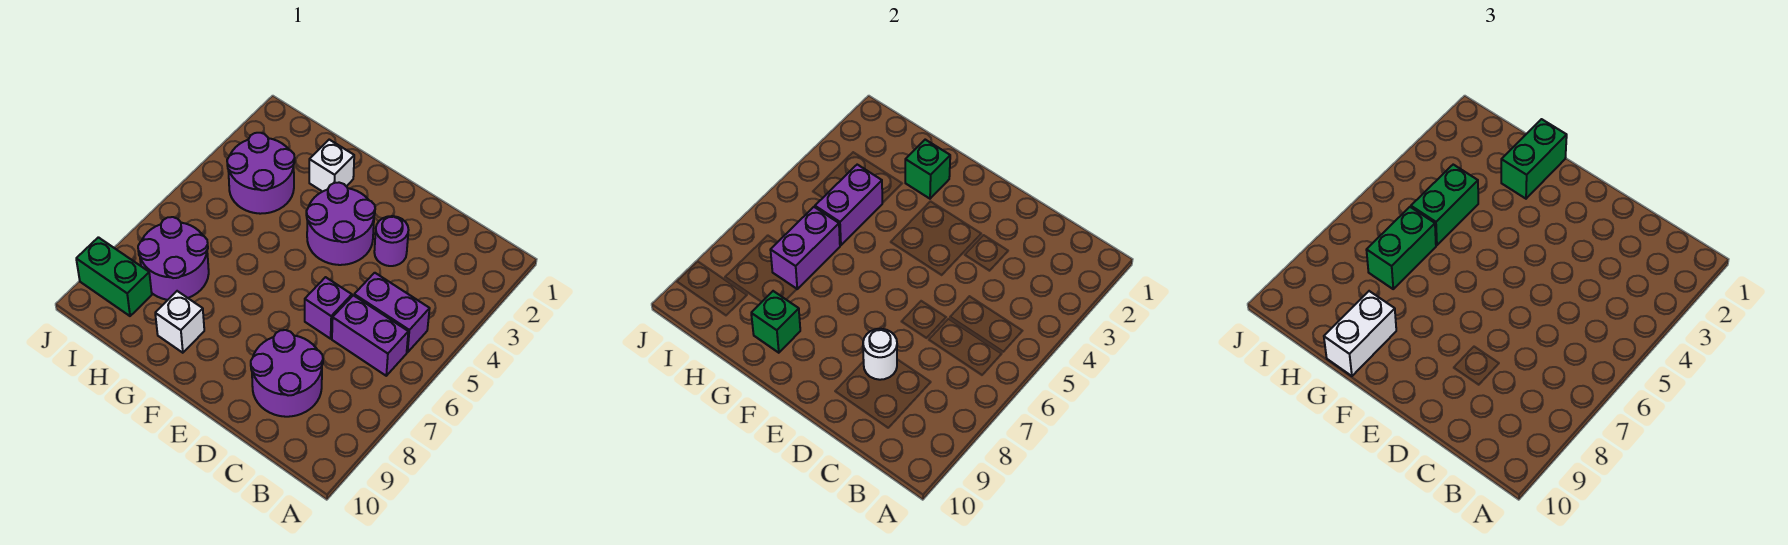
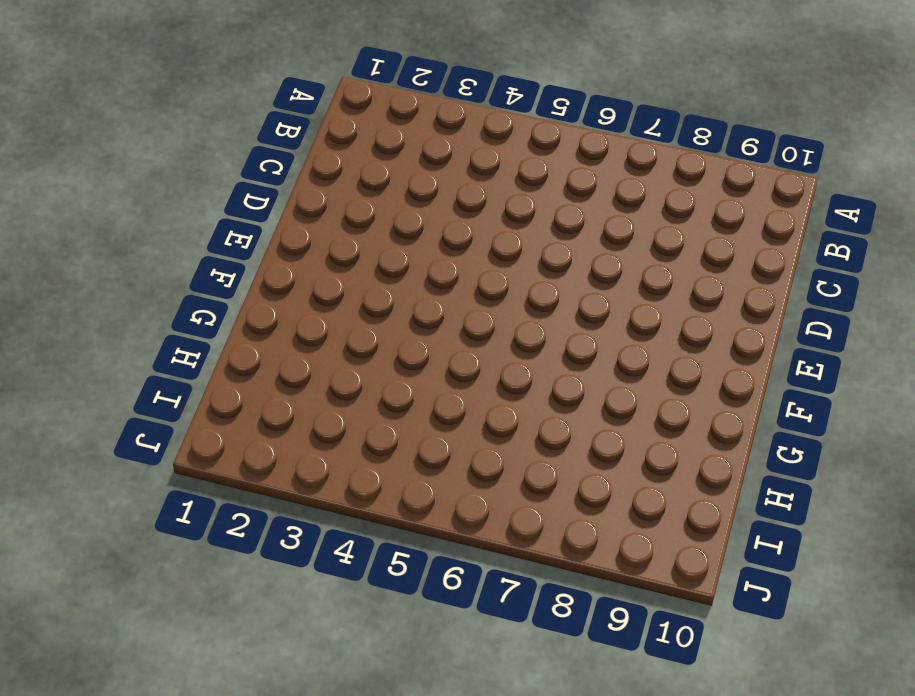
none -> purple 1x2 brick [354,273,430,353]
none -> purple 1x2 brick [332,295,408,376]
none -> purple 2x2 round brick [251,330,323,417]

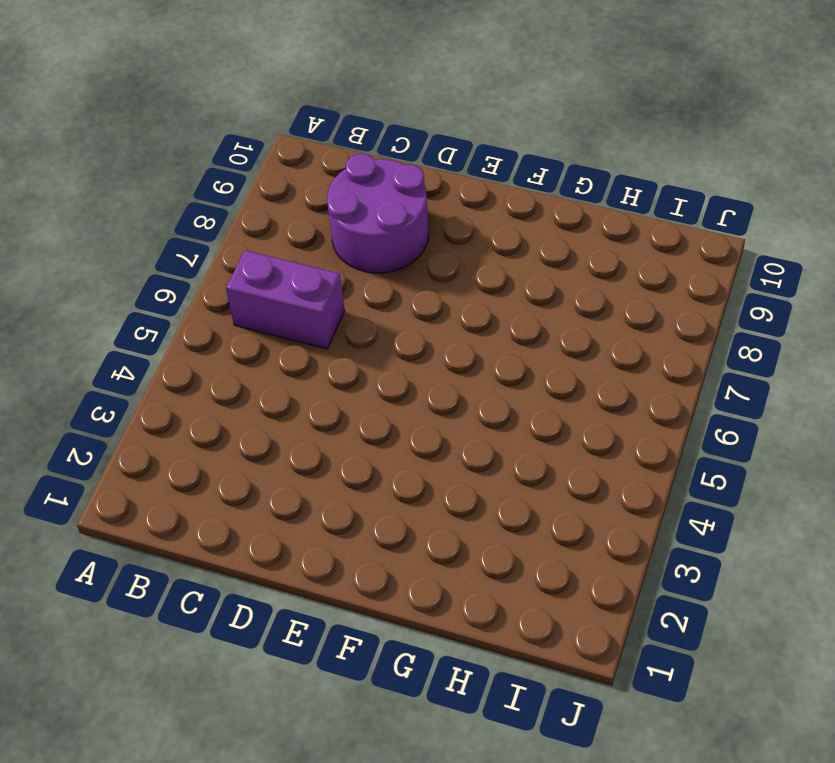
none -> purple 1x2 brick [354,273,430,353]
none -> purple 1x1 round brick [374,216,408,266]
none -> purple 1x1 brick [305,277,352,339]

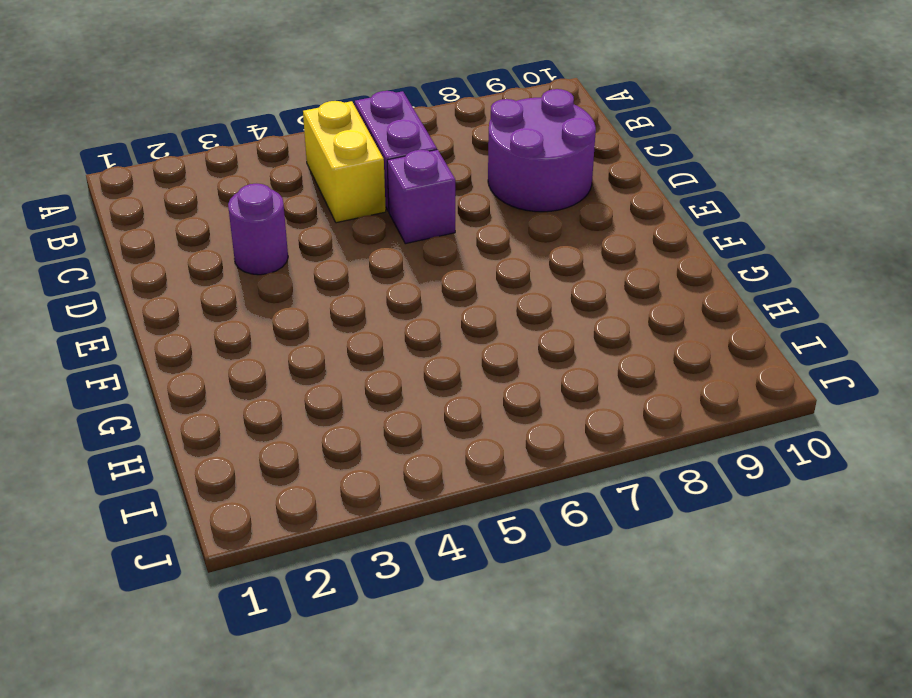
yellow 1x2 brick [303,101,386,223] -> purple 1x2 brick [354,273,430,353]
none -> purple 2x2 round brick [306,183,375,265]
none -> white 1x1 brick [309,140,354,192]
none -> white 1x1 brick [155,291,204,353]

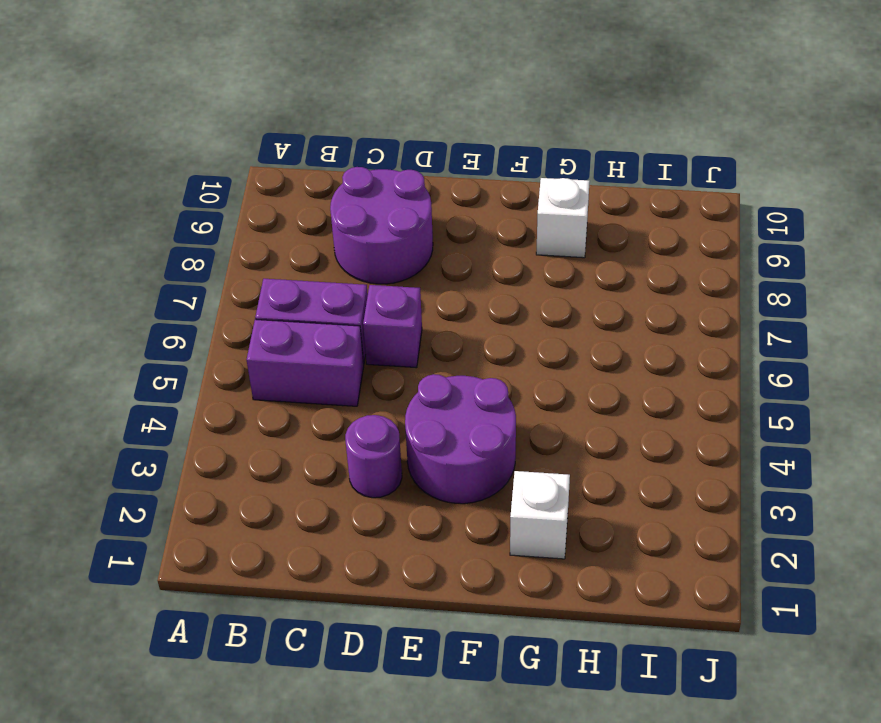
none -> purple 2x2 round brick [227,133,295,214]
none -> purple 2x2 round brick [138,217,209,300]
none -> green 1x2 brick [76,237,152,316]

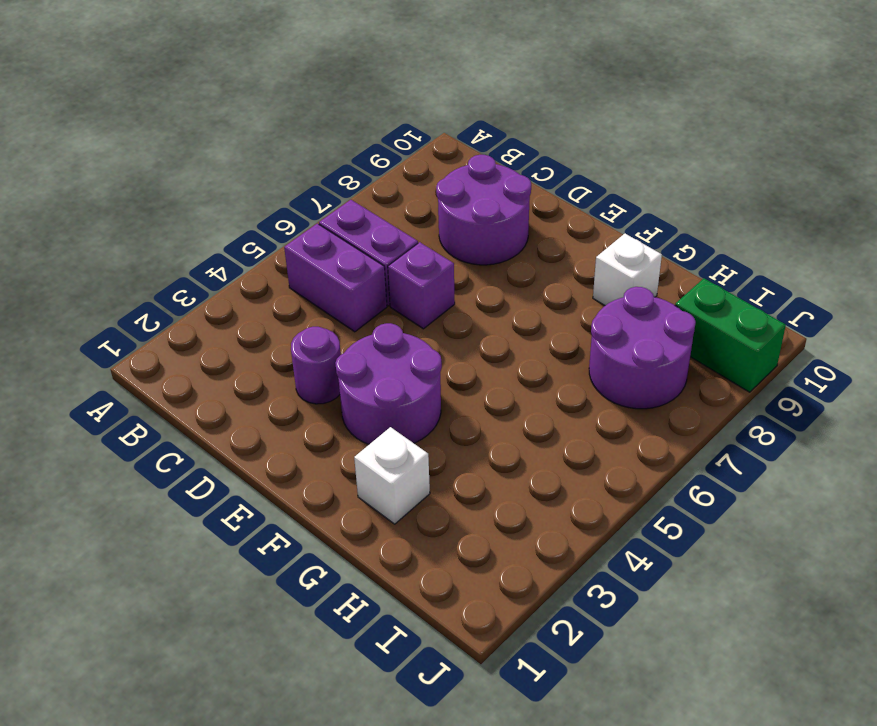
none -> purple 2x2 round brick [227,133,295,214]
none -> white 1x1 round brick [863,329,897,380]
none -> green 1x1 brick [905,140,950,199]

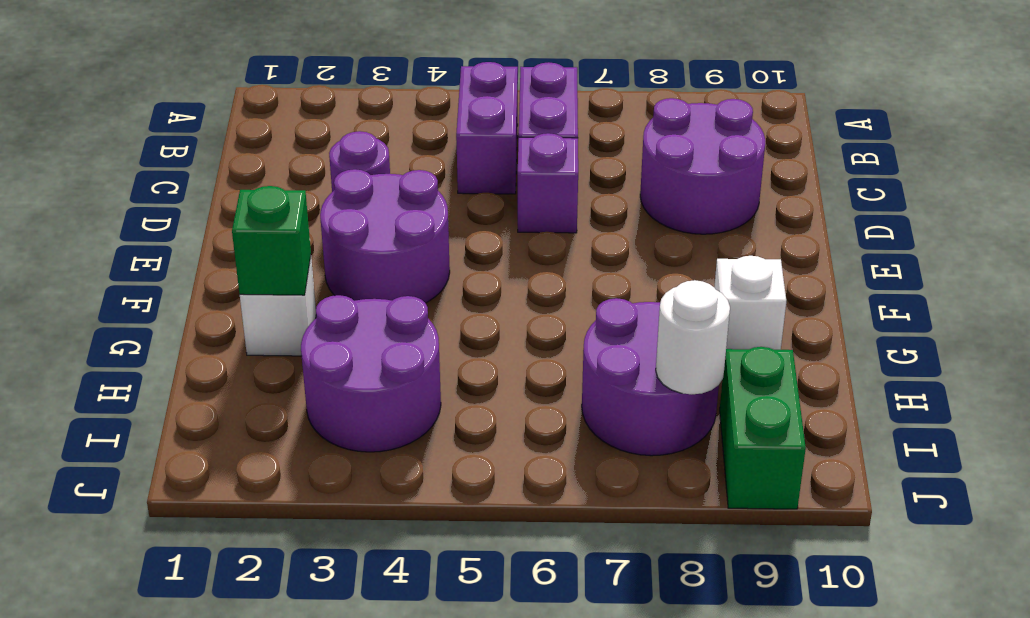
white 1x1 round brick [656,280,730,394] -> white 1x1 round brick moved to [863,329,897,380]
none -> green 1x1 brick [751,291,800,353]
none -> purple 1x2 brick [815,165,882,245]
none -> purple 1x2 brick [771,207,840,289]

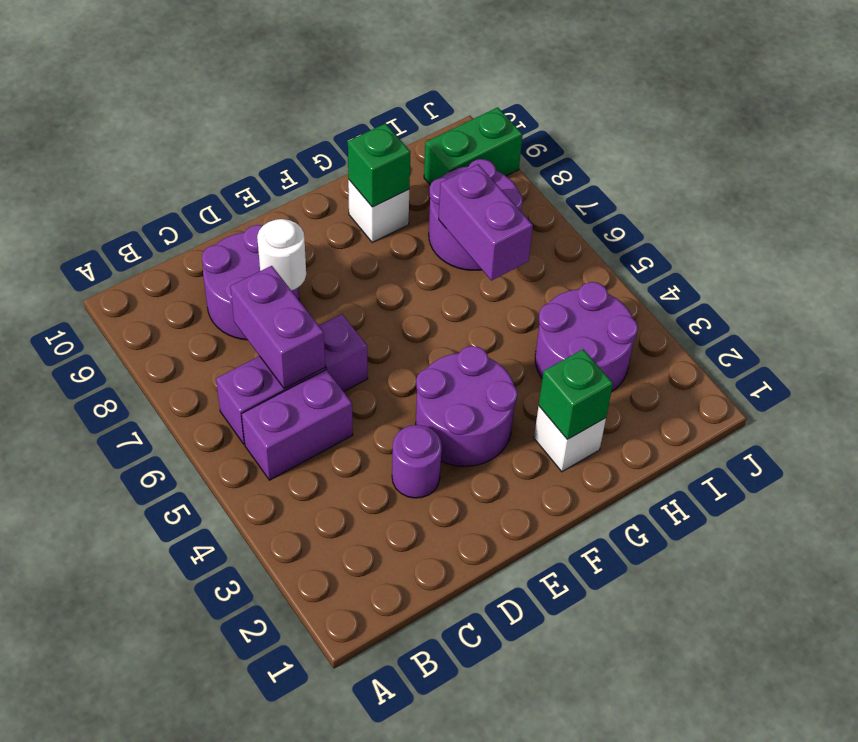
purple 1x2 brick [230,266,325,389] -> purple 1x2 brick moved to [815,165,882,245]
none -> green 1x2 brick [1501,119,1567,199]
none -> white 1x2 brick [1324,291,1396,376]
none -> green 1x2 brick [1411,165,1478,245]

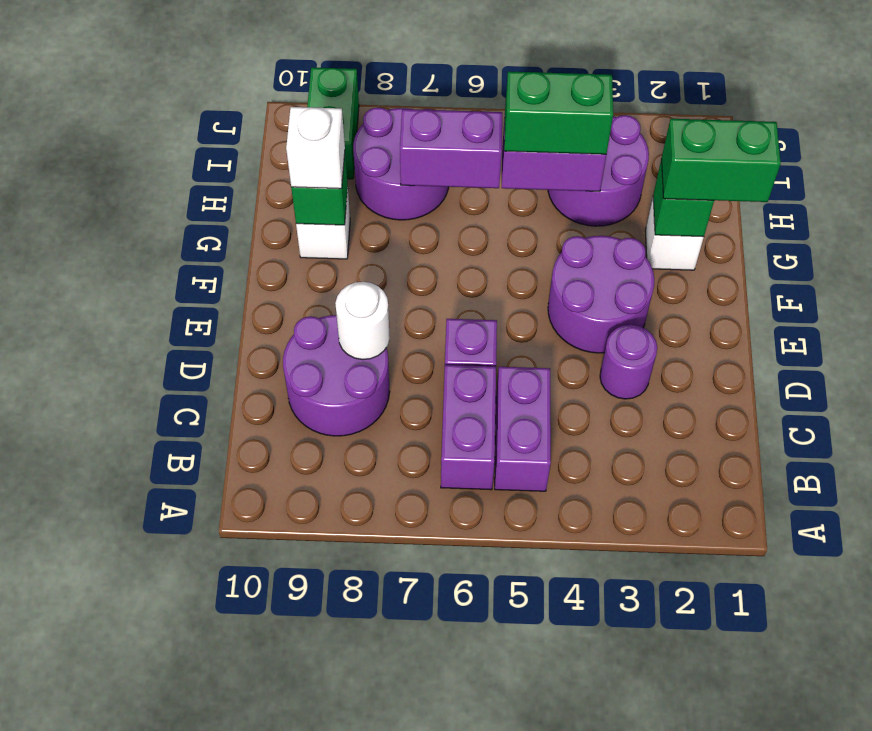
white 1x1 brick [286,107,345,189] -> white 1x2 brick [1324,291,1396,376]
none -> green 1x2 brick [1367,207,1436,289]

